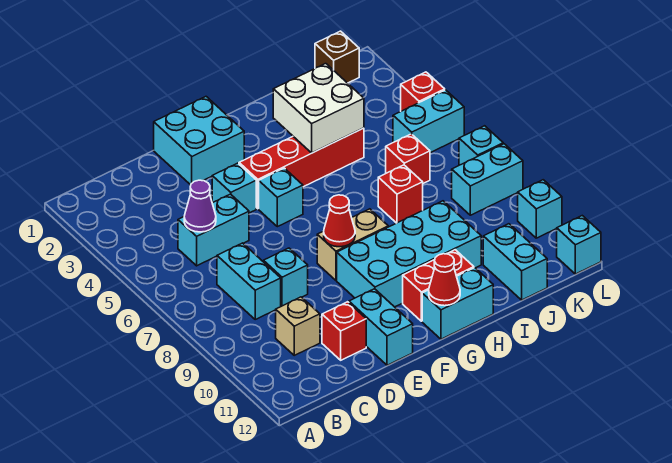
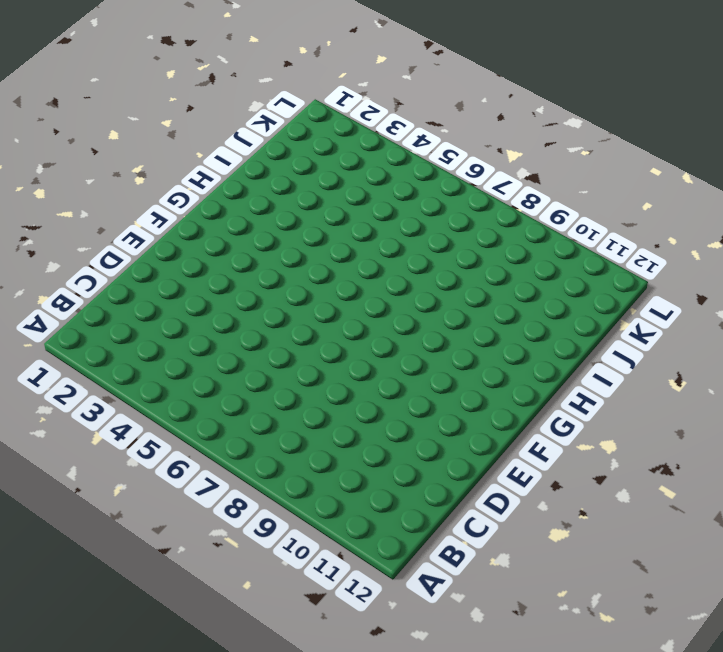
none -> cyan 1x2 brick [178,194,249,266]
none -> cyan 1x2 brick [217,243,281,319]
none -> tan 1x1 brick [276,297,320,355]

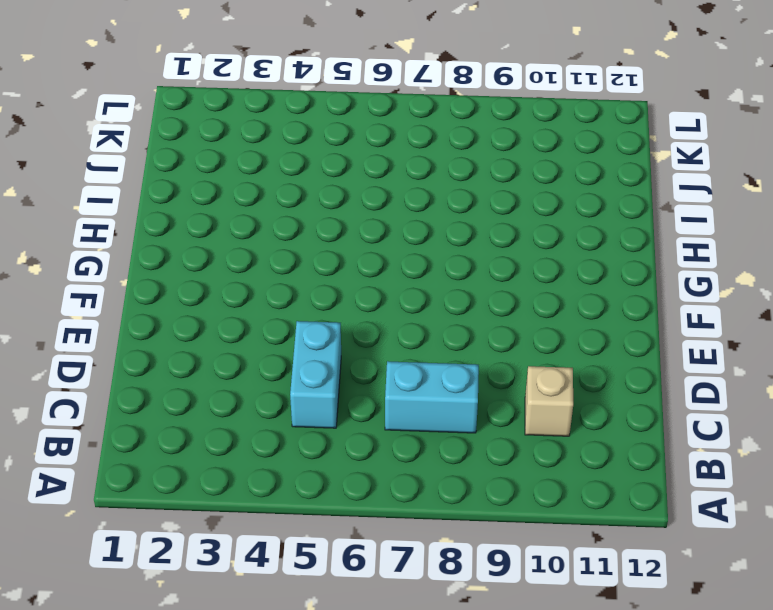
none -> cyan 1x1 brick [264,248,308,306]
none -> red 1x1 brick [322,302,366,360]
none -> cyan 2x2 brick [154,97,244,185]

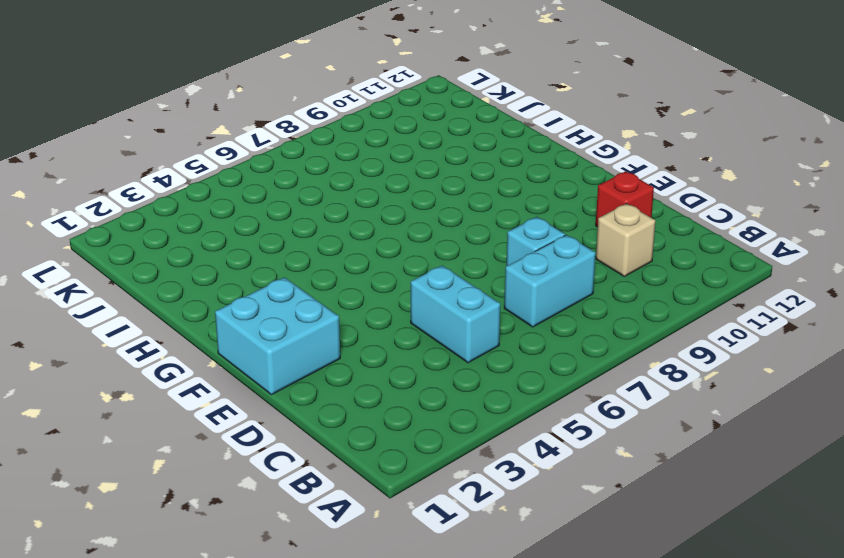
none -> cyan 1x1 brick [212,163,256,213]
none -> cyan 1x2 brick [349,289,413,365]
none -> red 1x4 brick [239,128,364,209]

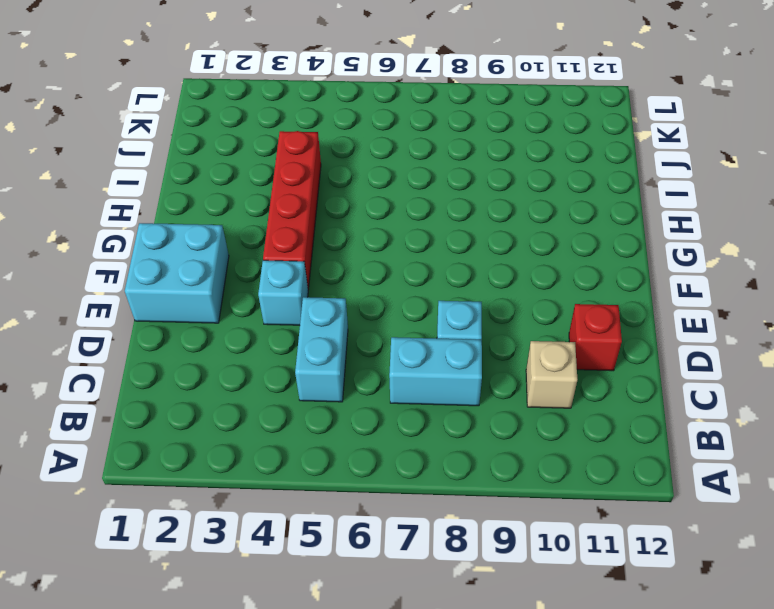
none -> cyan 1x2 brick [349,289,413,365]
none -> cyan 1x1 brick [259,168,303,227]
none -> tan 1x2 brick [317,209,388,280]

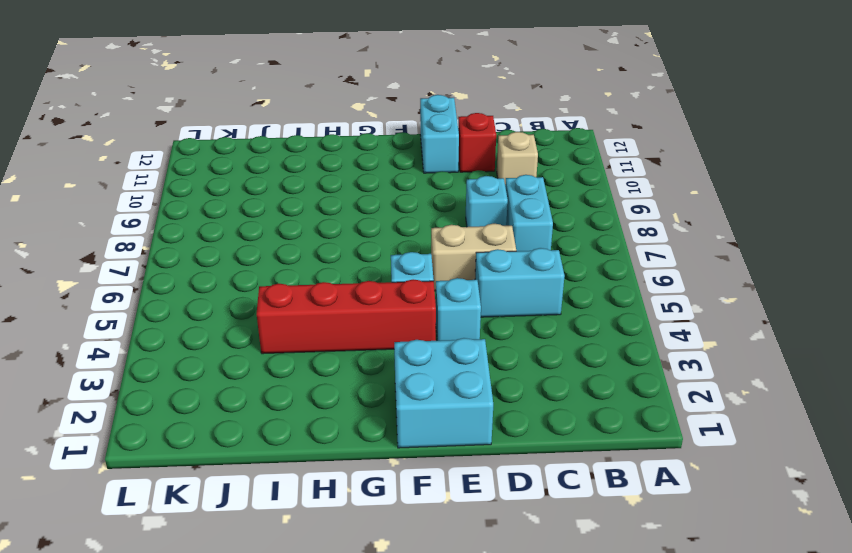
tan 1x2 brick [431,224,516,291] -> tan 1x2 brick moved to [317,209,388,280]
none -> cyan 2x4 brick [337,201,481,307]
none -> red 1x2 brick [403,250,474,321]
none -> cyan 1x2 brick [422,268,493,339]

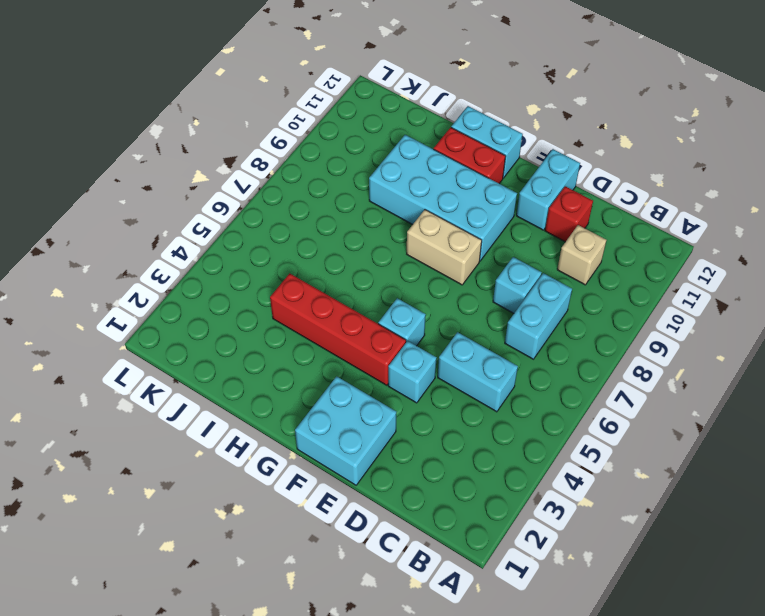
none -> red 1x1 brick [378,165,423,223]
none -> red 1x1 brick [386,134,430,183]
none -> cyan 1x2 brick [483,224,547,300]

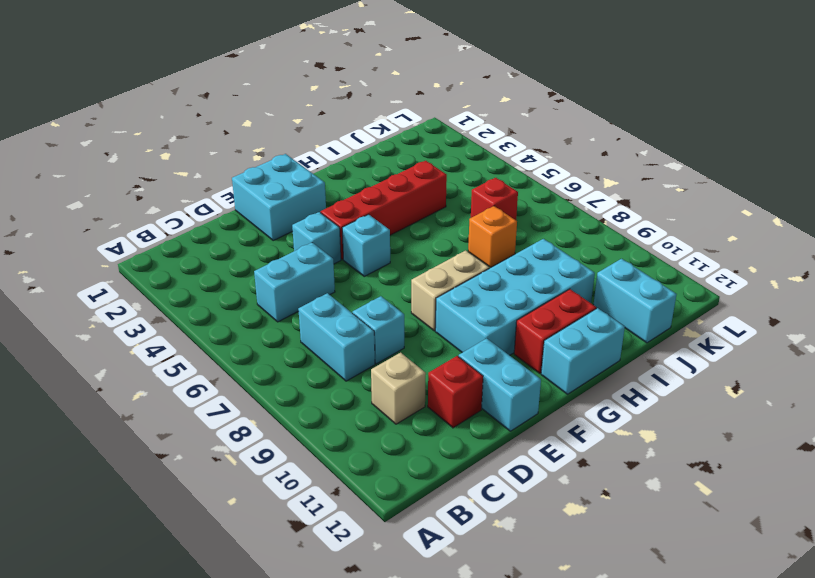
orange 1x1 brick [468,206,517,267] -> red 1x1 brick [378,165,423,223]
none -> brown 1x1 brick [315,31,359,83]
none -> cyan 1x2 brick [393,90,464,153]
none -> cyan 1x2 brick [452,144,523,215]

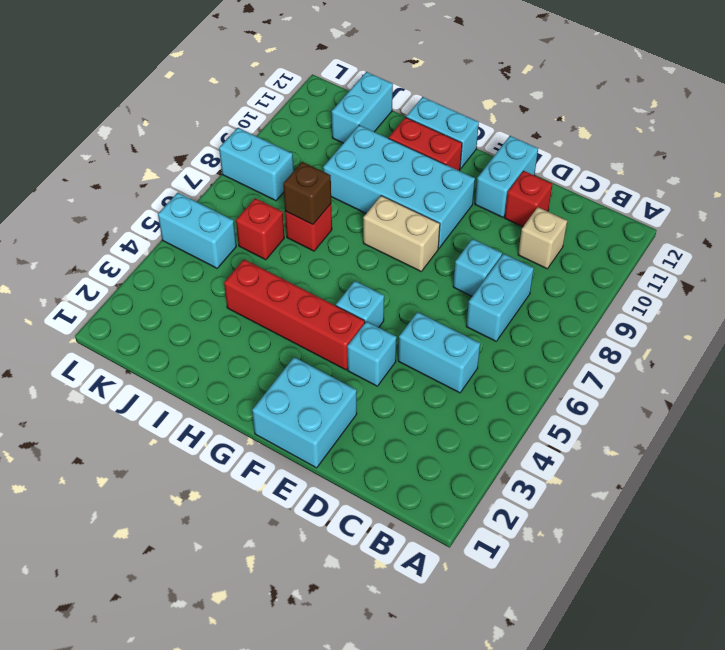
brown 1x1 brick [283,162,331,225] -> brown 1x1 brick moved to [315,31,359,83]
none -> red 1x1 brick [401,72,445,111]
none -> cyan 1x1 brick [459,126,503,165]
none -> cyan 1x1 brick [518,180,562,238]

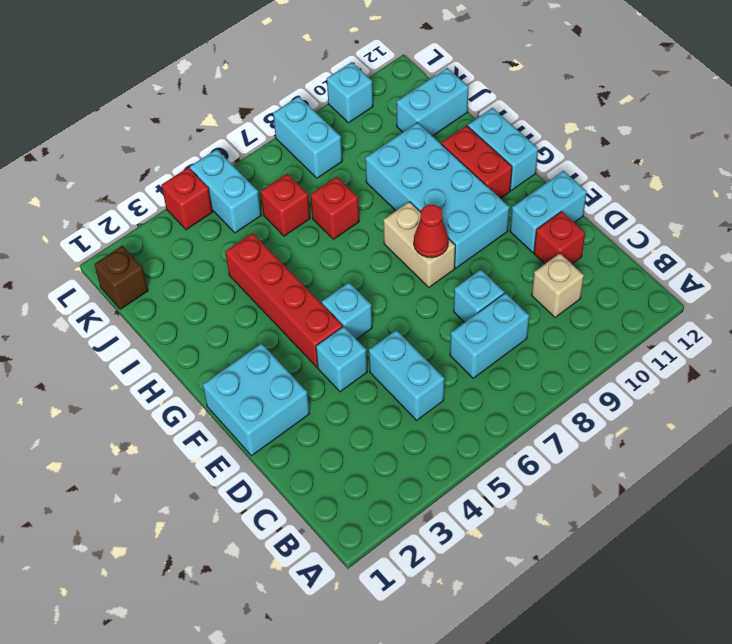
none -> cyan 1x1 brick [459,126,503,165]
none -> cyan 1x1 brick [557,216,601,274]
none -> purple 1x1 cone [184,180,216,232]

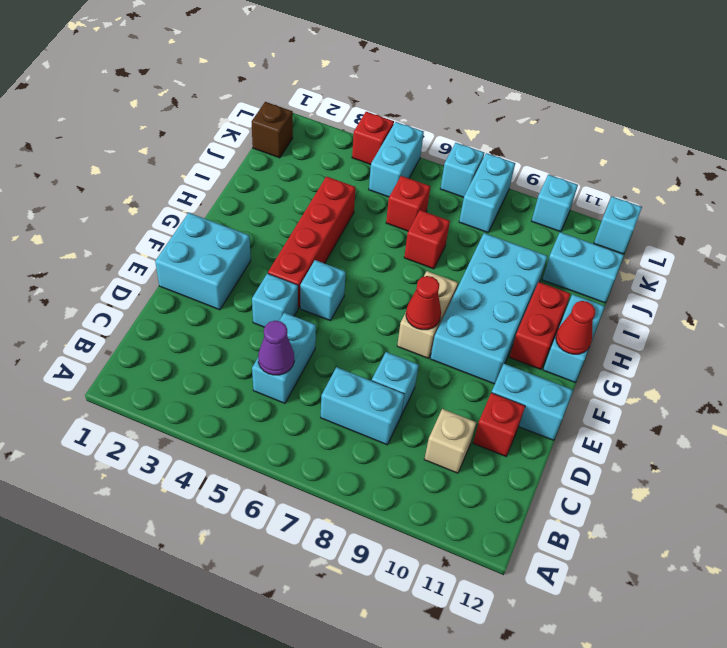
none -> white 2x2 brick [273,64,364,153]

